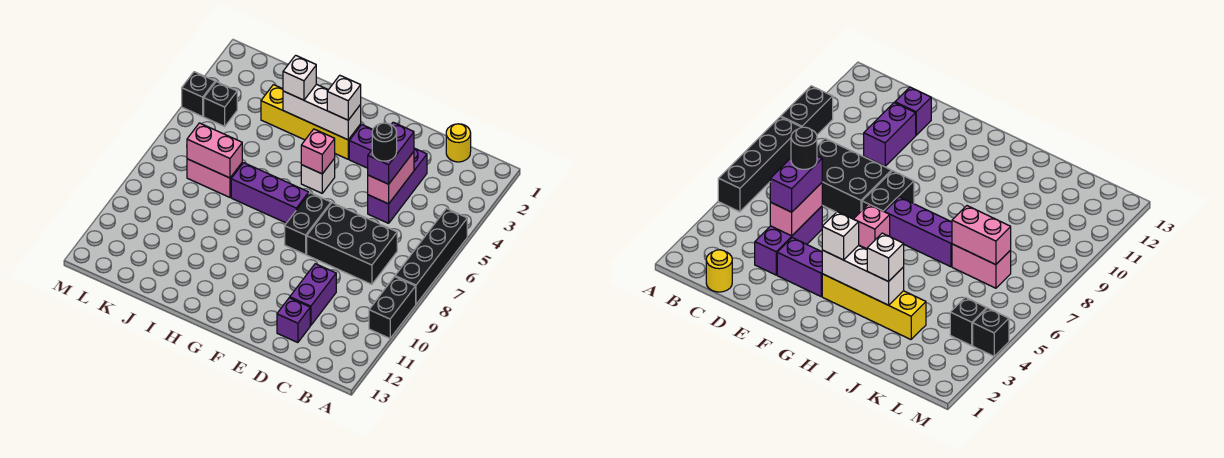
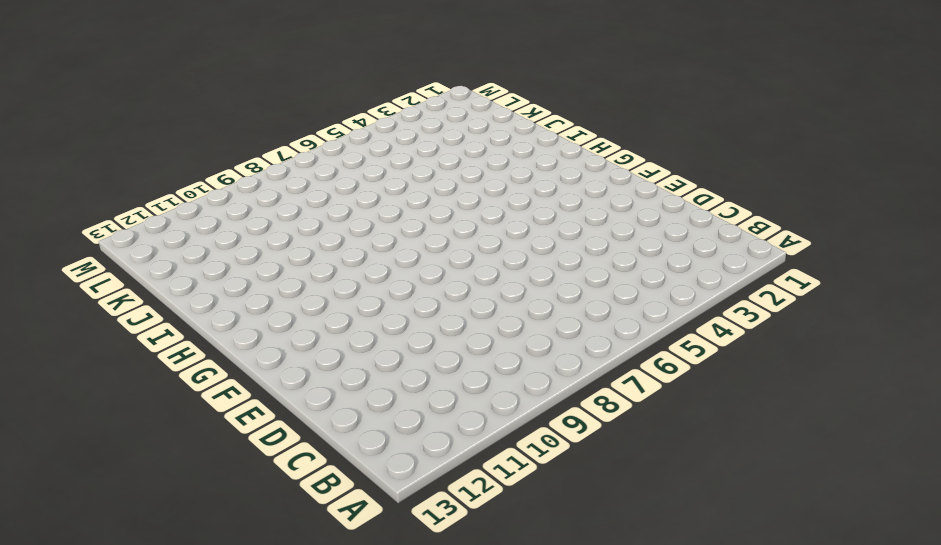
none -> black 1x4 brick [395,209,467,304]
none -> black 1x2 brick [369,277,416,338]
none -> yellow 1x1 round brick [446,124,471,162]

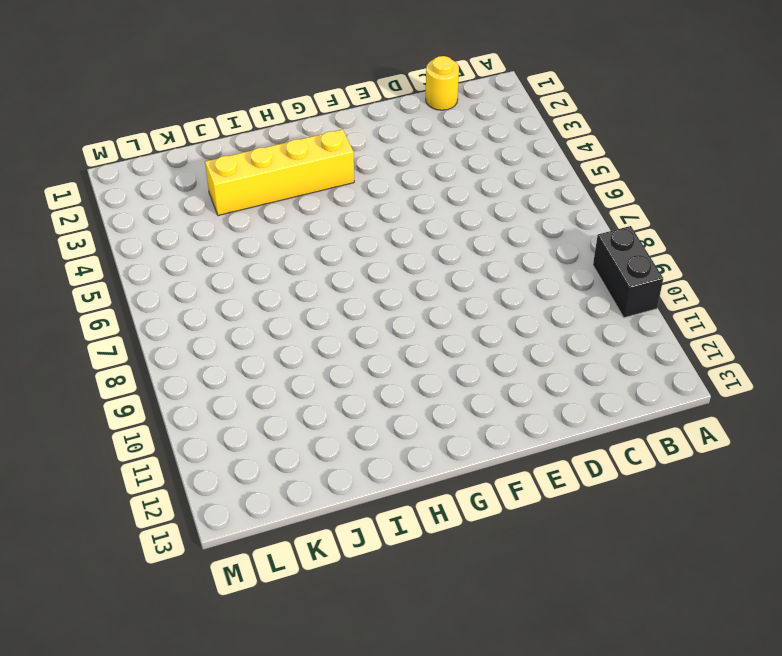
none -> black 1x4 brick [395,209,467,304]
none -> black 2x3 brick [307,203,397,284]
none -> purple 1x3 brick [368,148,427,223]

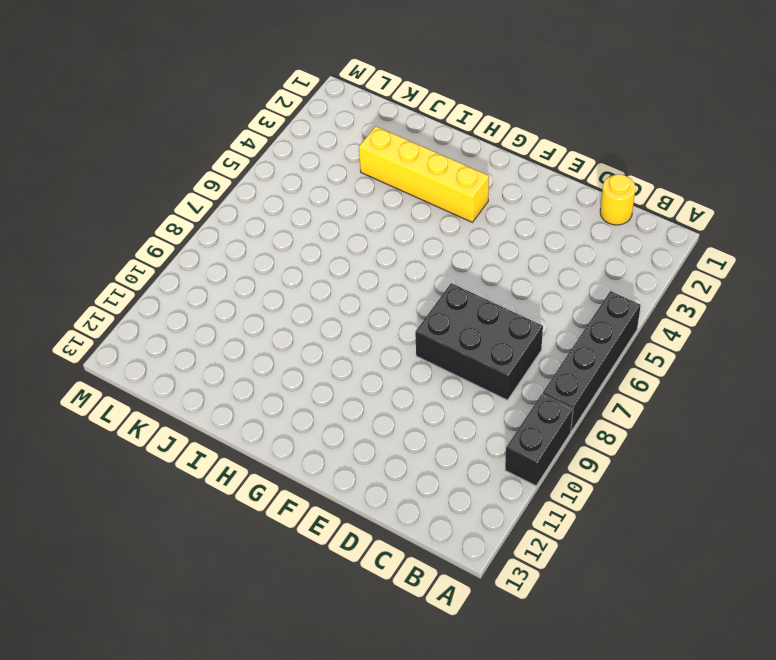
none -> purple 1x3 brick [368,148,427,223]
none -> purple 1x2 brick [290,264,336,326]
none -> purple 1x1 brick [277,298,310,343]

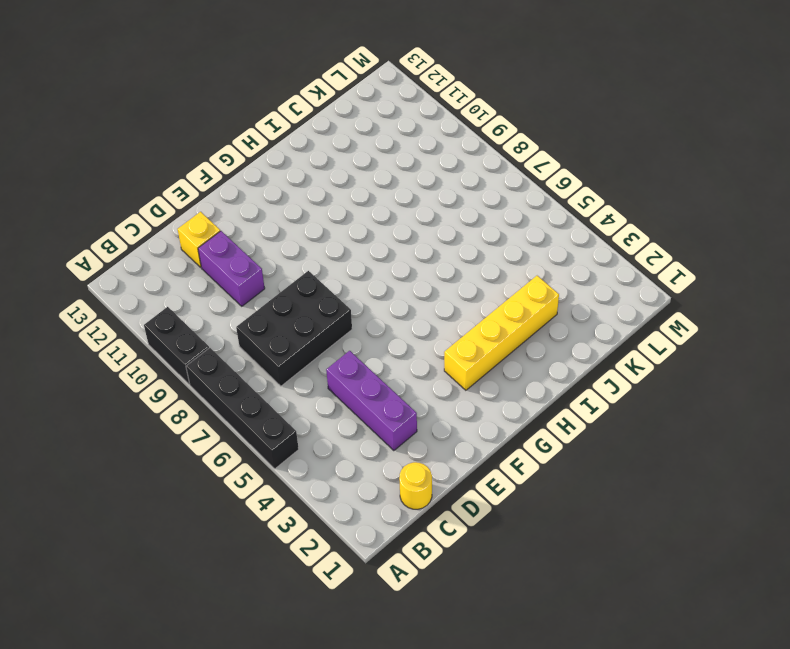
yellow 1x1 brick [178,212,220,267] -> purple 1x1 brick [277,298,310,343]
none -> purple 1x2 brick [349,125,373,168]
none -> black 1x2 brick [285,193,331,254]
none -> white 1x1 brick [301,158,335,193]

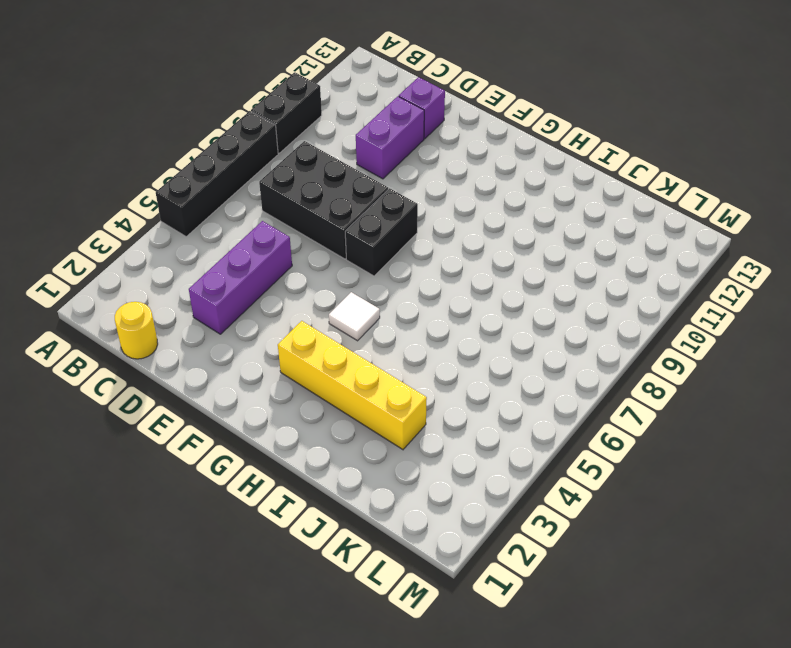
white 1x1 tile [329,292,380,341] -> white 1x1 brick [301,158,335,193]
none -> purple 1x2 brick [349,125,373,168]
none -> purple 1x3 brick [231,163,309,223]
none -> pink 1x2 brick [187,159,242,197]

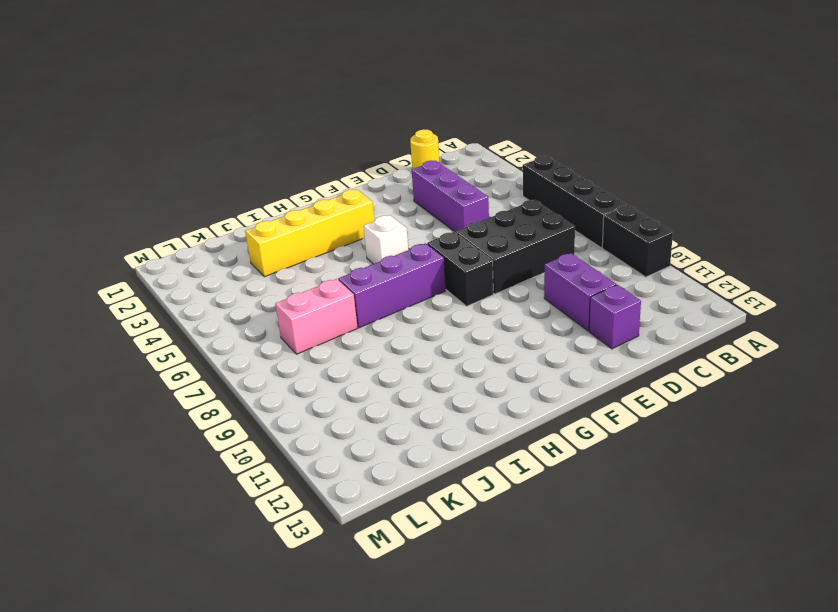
none -> purple 1x2 brick [349,125,373,168]
none -> black 1x1 brick [204,82,237,126]
none -> black 1x1 brick [182,72,215,116]

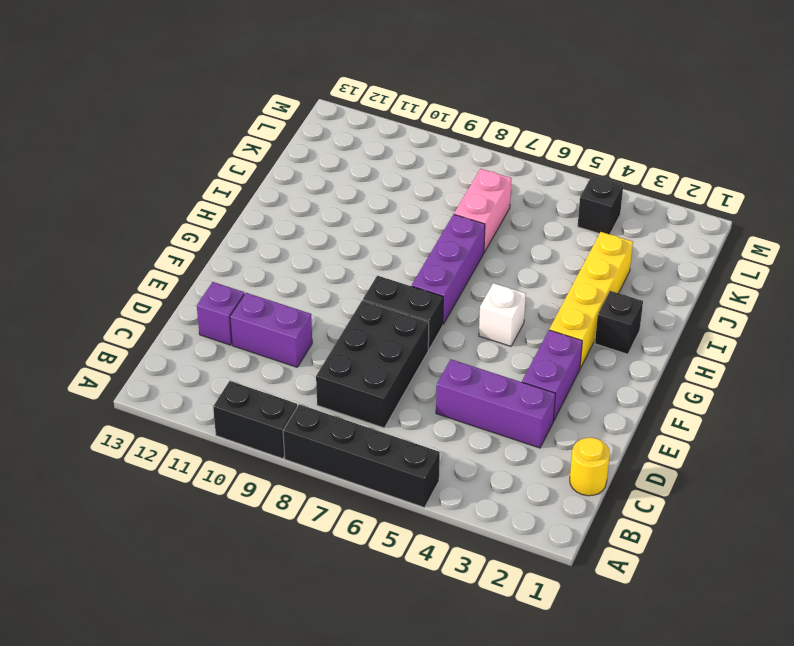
black 1x1 brick [595,291,643,354] -> black 1x1 brick moved to [182,72,215,116]
none -> pink 1x2 brick [368,152,414,204]
none -> white 1x3 brick [283,84,361,140]
none -> pink 1x1 brick [301,129,335,174]

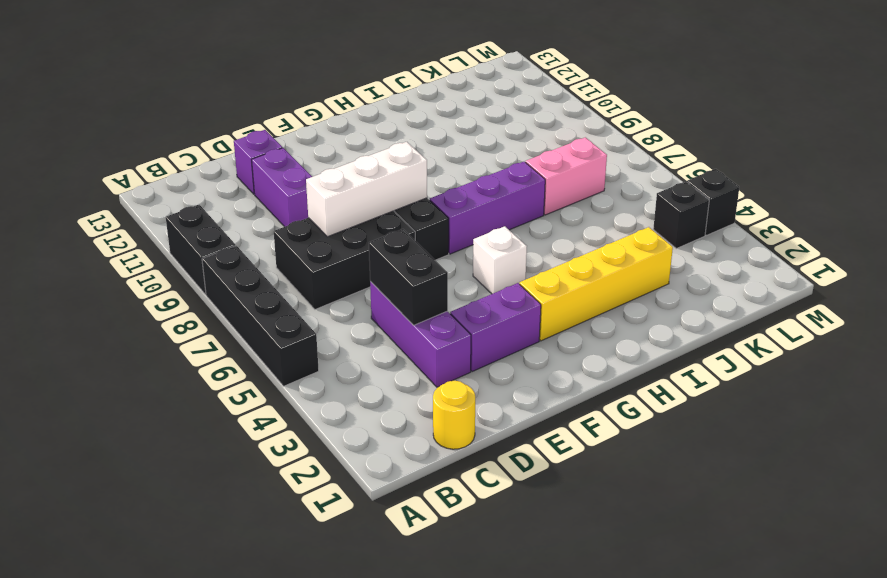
black 1x2 brick [369,229,448,325] -> pink 1x2 brick [368,152,414,204]
white 1x3 brick [306,142,427,237] -> white 1x3 brick moved to [283,84,361,140]
none -> pink 1x1 brick [301,129,335,174]
none -> pink 1x2 brick [187,123,242,178]
none -> purple 1x2 brick [368,122,414,184]

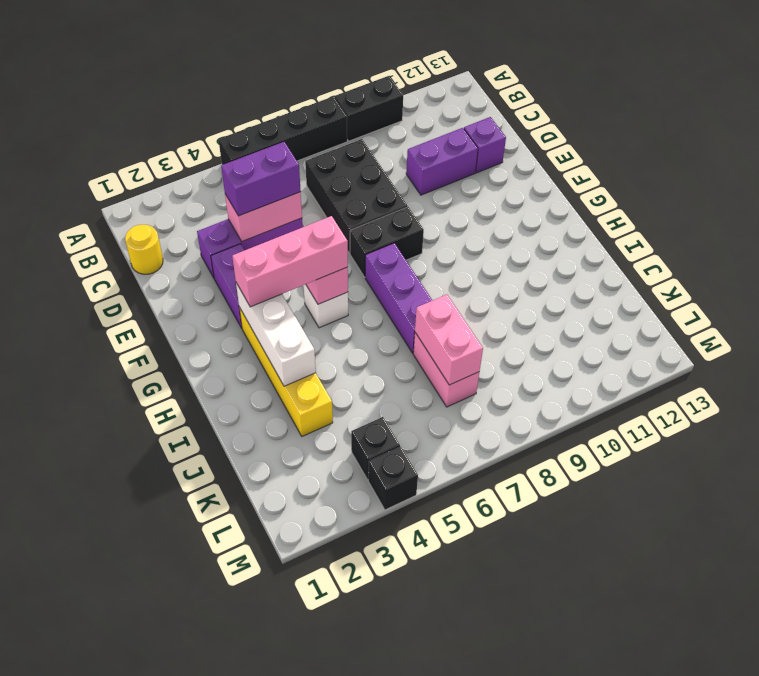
pink 1x3 brick [232,216,348,307] -> white 1x1 brick [327,75,361,120]
none -> white 1x1 brick [283,55,316,100]
none -> black 1x1 round brick [372,123,397,161]

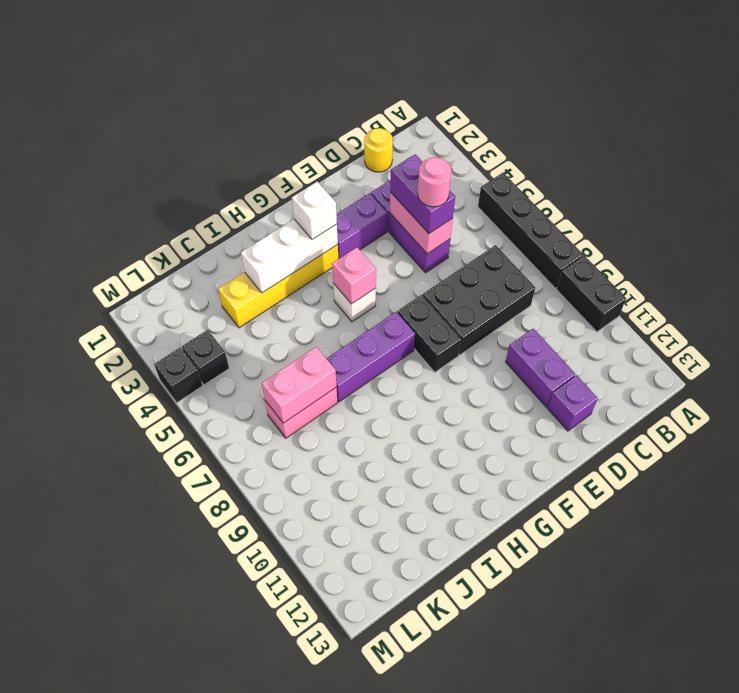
pink 1x1 round brick [417,157,451,207] -> black 1x1 round brick [372,123,397,161]
none -> white 1x1 brick [283,55,316,100]

